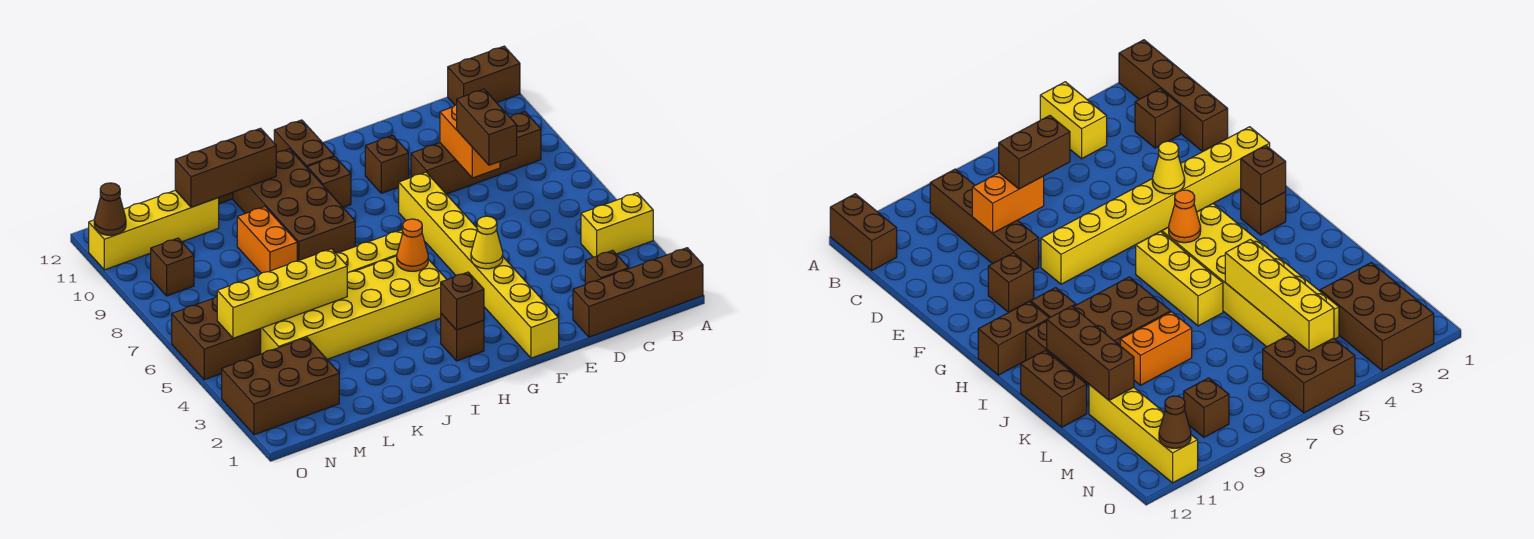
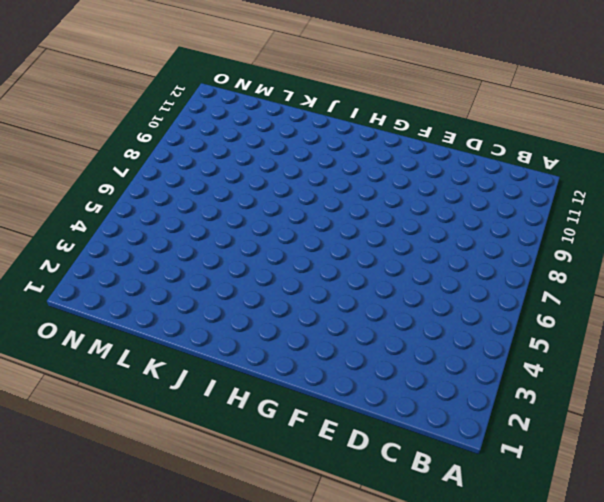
none -> brown 1x4 brick [573,248,703,337]
none -> yellow 1x2 brick [581,193,653,257]
none -> brown 1x2 brick [448,46,520,105]

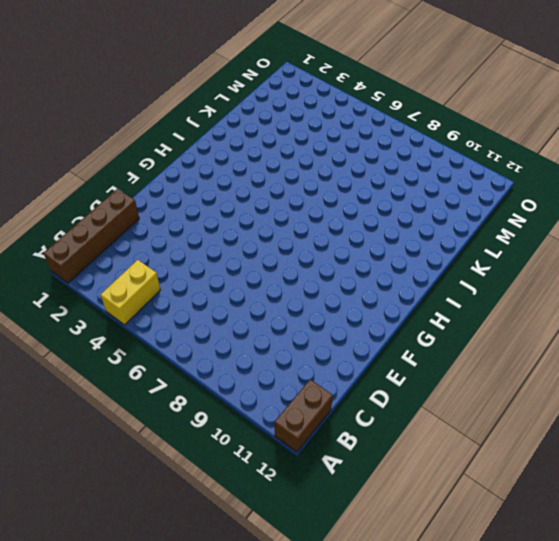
none -> brown 1x4 brick [411,112,541,194]
none -> brown 1x1 brick [585,250,629,285]
none -> yellow 1x8 brick [399,172,559,358]

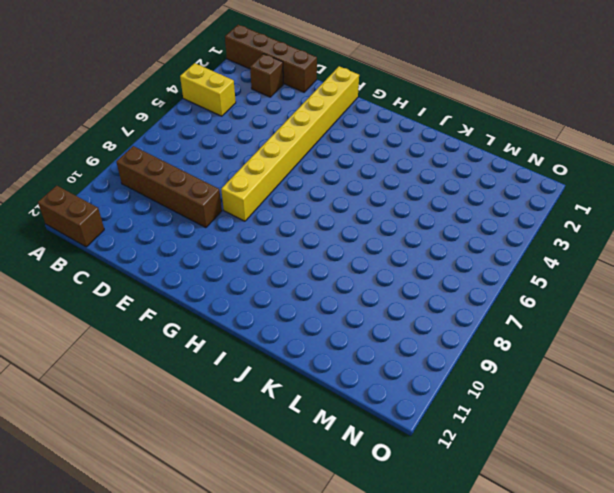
none -> brown 1x1 brick [365,136,409,193]
none -> brown 1x1 brick [440,314,484,361]
none -> yellow 2x6 brick [261,256,447,359]

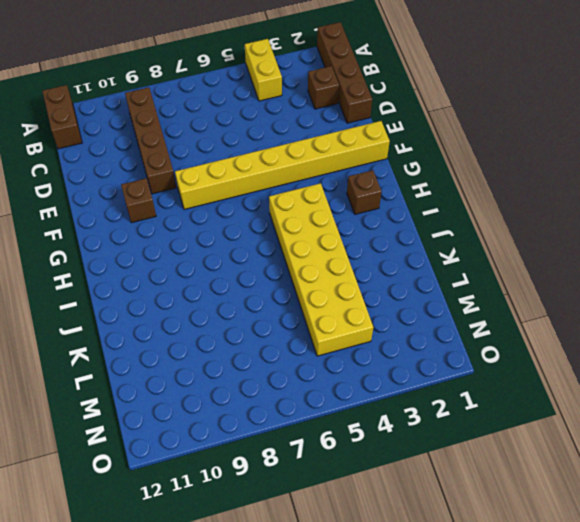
none -> yellow 1x3 brick [336,230,403,273]
none -> brown 1x1 brick [308,157,351,207]
none -> brown 1x2 brick [274,120,334,168]

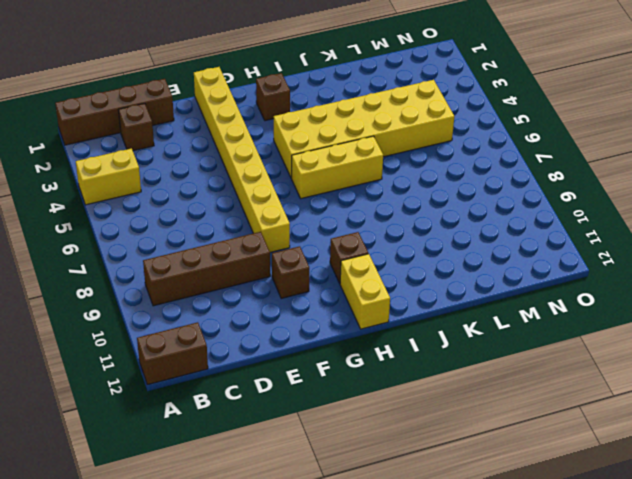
yellow 1x2 brick [340,254,390,329] -> brown 1x2 brick [274,120,334,168]
none -> brown 2x4 brick [233,149,355,261]
none -> brown 1x2 brick [1021,350,1087,427]
none -> orange 1x2 brick [237,207,297,273]

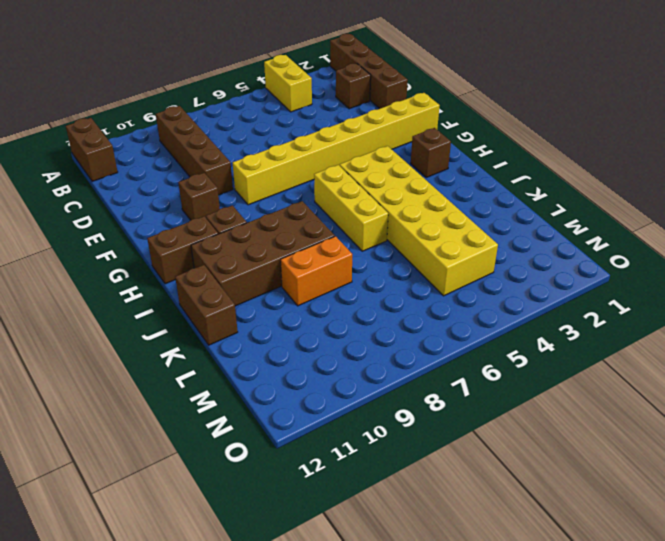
none -> yellow 1x4 brick [89,190,219,270]
none -> brown 2x3 brick [222,338,339,435]
none -> brown 2x2 brick [172,296,261,380]

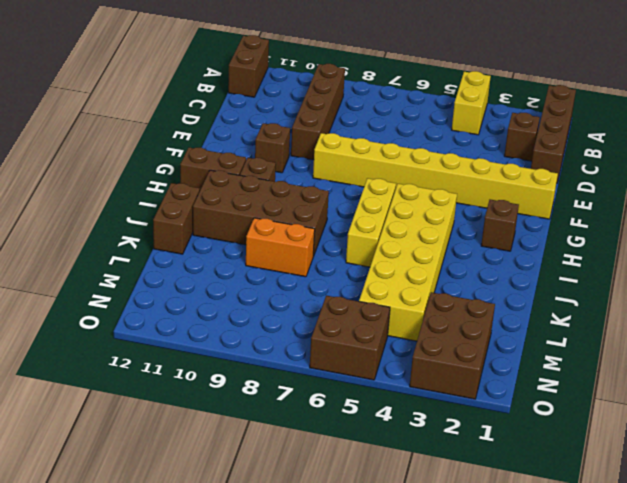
none -> yellow 1x4 brick [89,190,219,270]
none -> brown 1x1 brick [151,238,194,296]
none -> orange 1x2 brick [440,104,500,178]

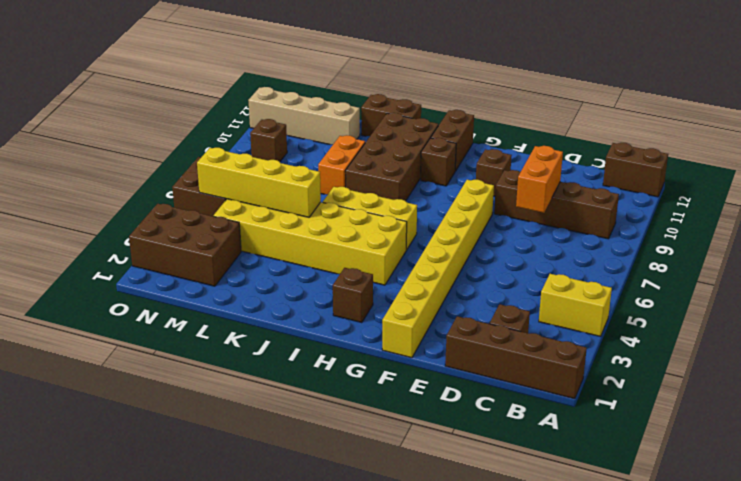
tan 1x4 brick [248,87,360,145] -> yellow 1x4 brick [89,190,219,270]
none -> yellow 1x1 cone [471,216,503,269]
none -> brown 1x1 brick [441,272,484,330]
none -> orange 1x1 cone [397,219,428,271]

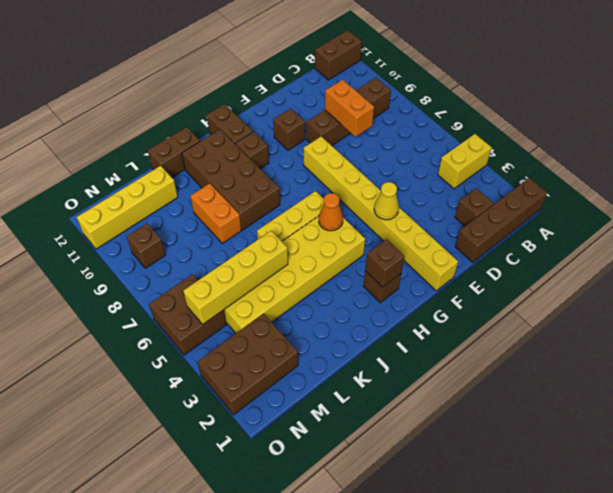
none -> brown 1x3 brick [175,128,276,207]
none -> brown 1x1 cone [94,183,126,235]
none -> brown 1x2 brick [457,89,517,165]

